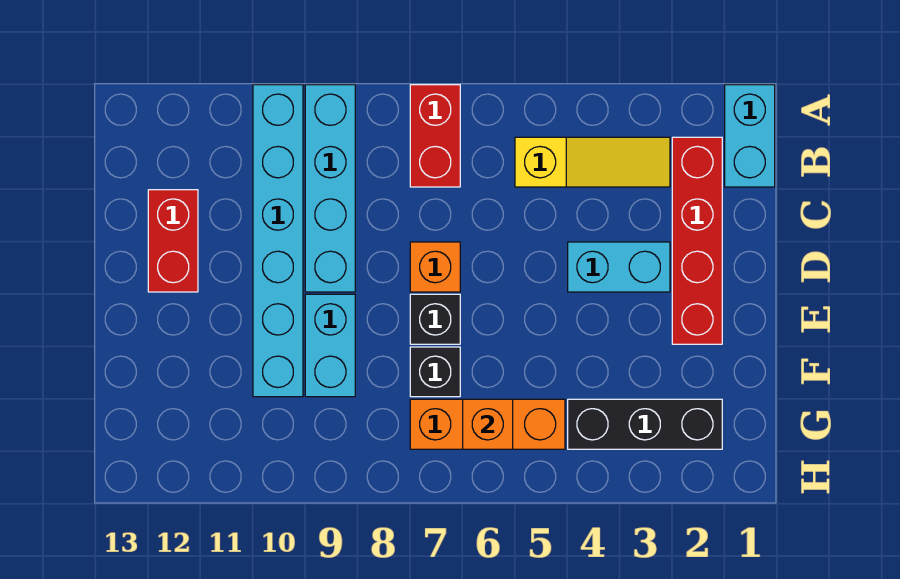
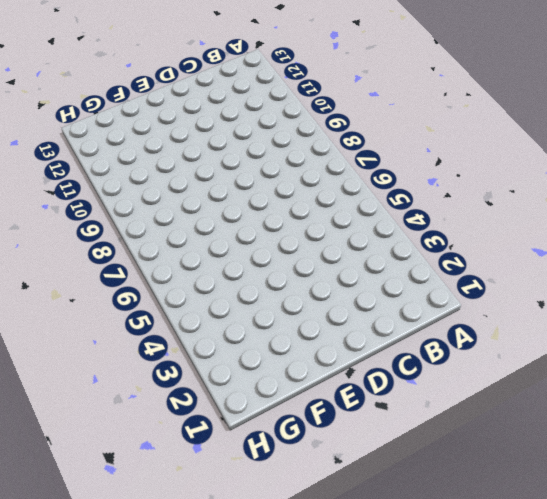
none -> cyan 1x2 brick [725,85,775,187]
none -> red 1x2 brick [410,85,460,187]
none -> cyan 1x4 brick [305,85,355,292]

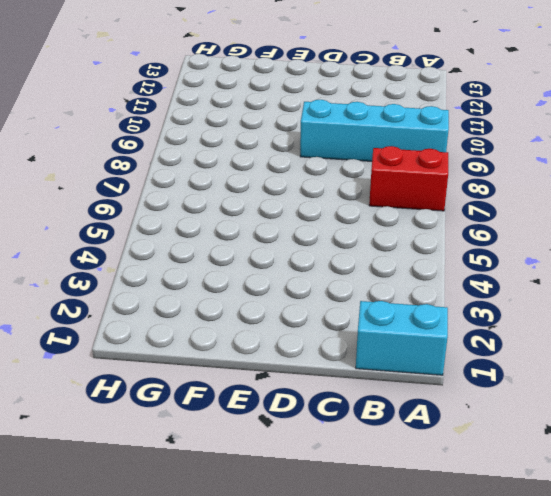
none -> cyan 1x6 brick [253,85,303,397]
none -> red 1x4 brick [672,137,722,344]
none -> yellow 1x3 slope [515,137,670,187]

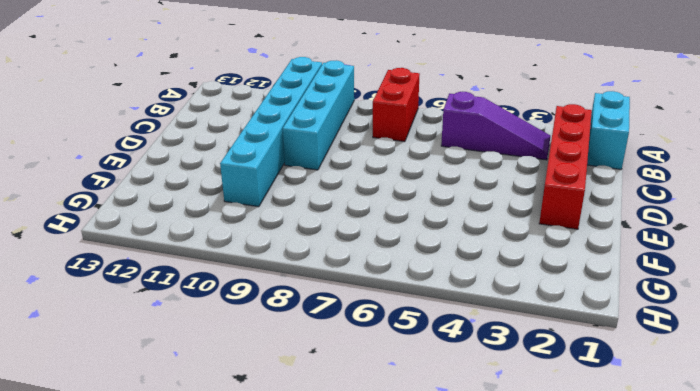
purple 1x3 slope [441,92,550,160] -> yellow 1x3 slope [515,137,670,187]
none -> red 1x2 brick [148,190,198,292]
none -> cyan 1x2 brick [568,242,670,292]
none -> orange 1x1 brick [410,242,460,292]

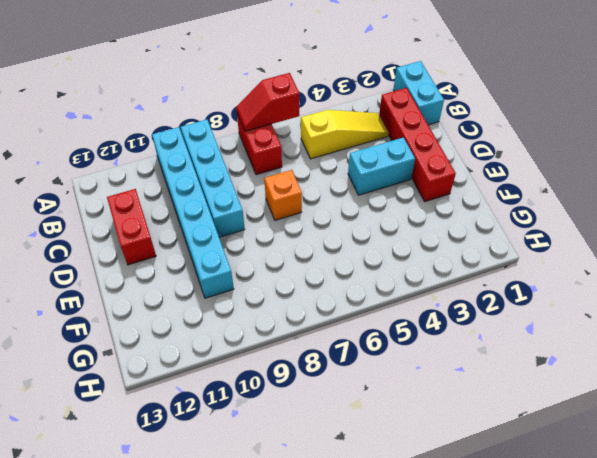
red 1x2 slope [236,73,299,131] -> none
none -> black 1x1 brick [410,294,460,344]
none -> cyan 1x2 brick [305,294,355,397]
none -> black 1x1 brick [410,347,460,397]

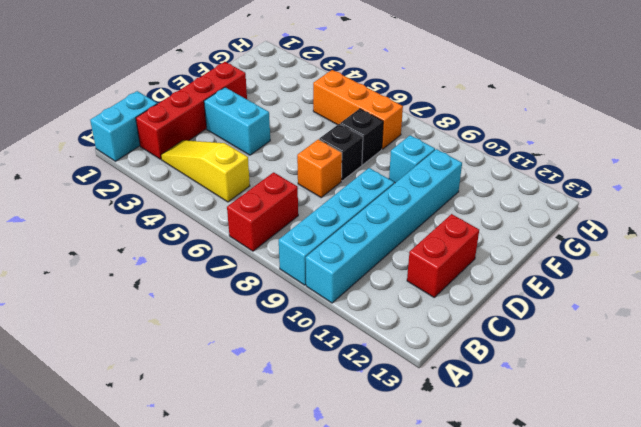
cyan 1x1 brick [389,135,435,183] -> cyan 1x2 brick [305,294,355,397]
none -> black 1x3 brick [568,399,722,449]
none -> orange 1x1 brick [463,399,513,449]

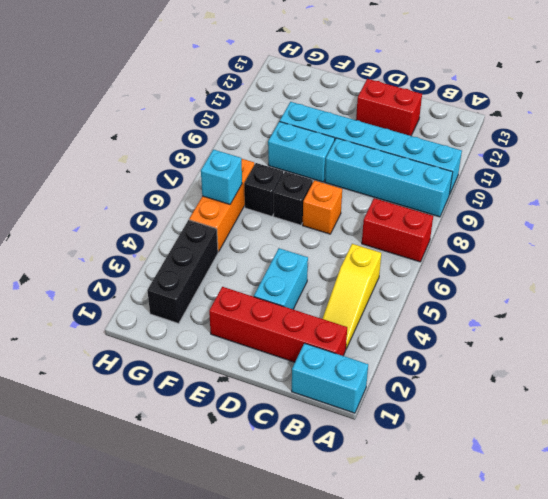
cyan 1x1 brick [201,150,242,204] -> orange 1x1 brick [463,399,513,449]

